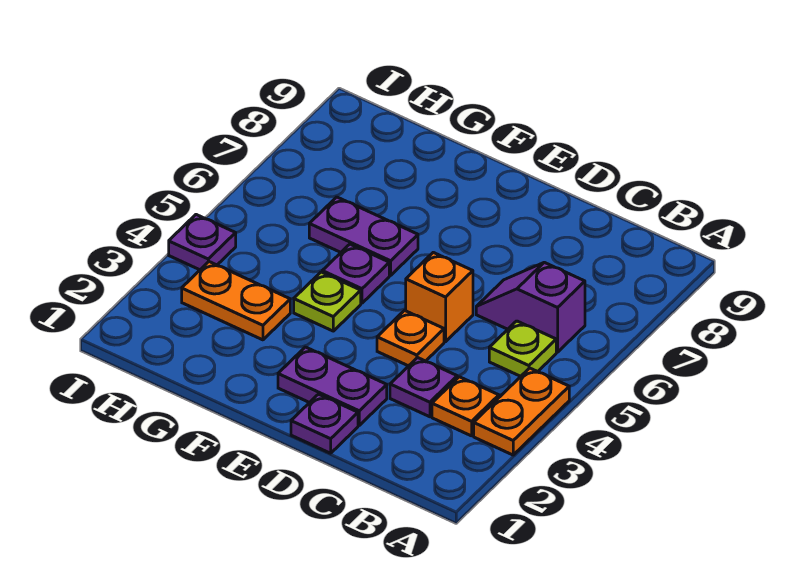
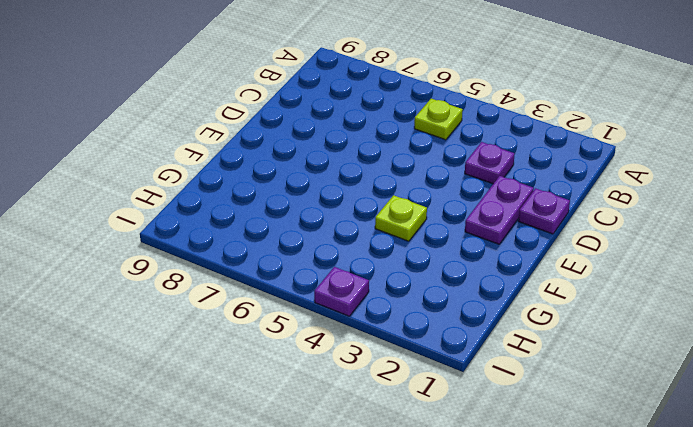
none -> orange 1x2 plate [474,368,569,455]
none -> orange 1x1 plate [432,377,499,436]
none -> purple 1x2 slope [476,262,585,352]

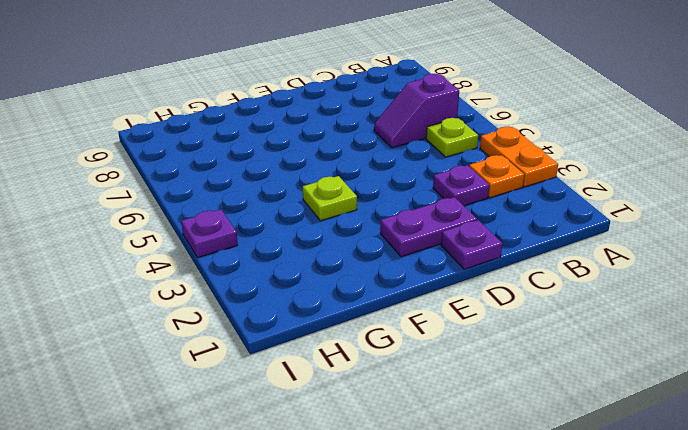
none -> orange 1x1 plate [377,310,444,366]
none -> orange 1x1 brick [406,252,473,342]
none -> purple 1x1 plate [322,244,389,303]

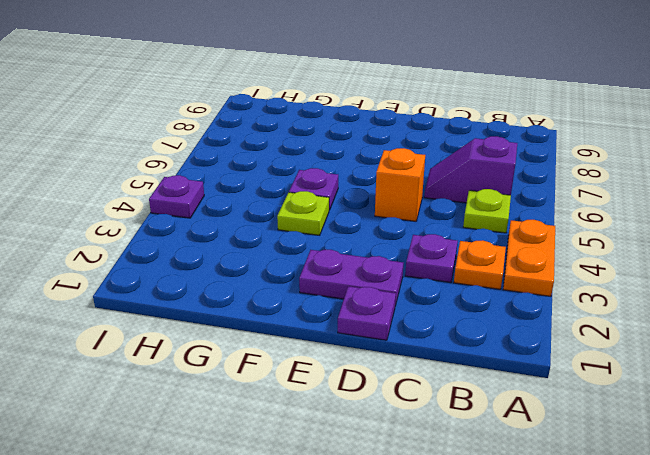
none -> orange 1x1 plate [377,310,444,366]
none -> purple 1x2 plate [309,197,418,275]
none -> orange 1x2 plate [182,262,290,340]

